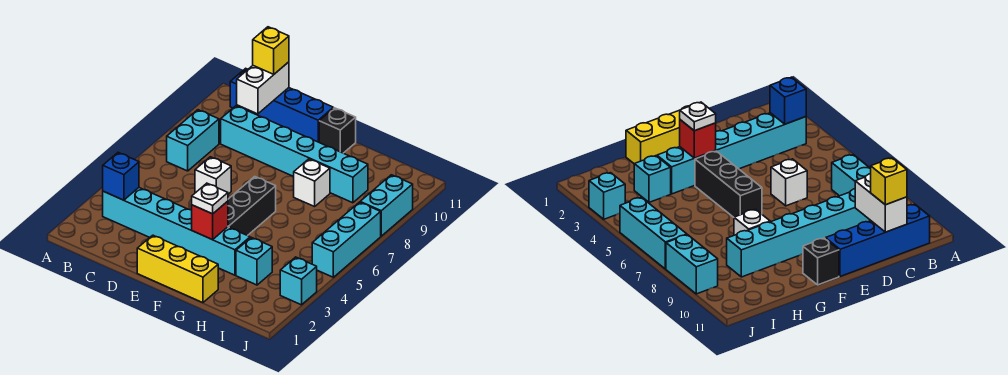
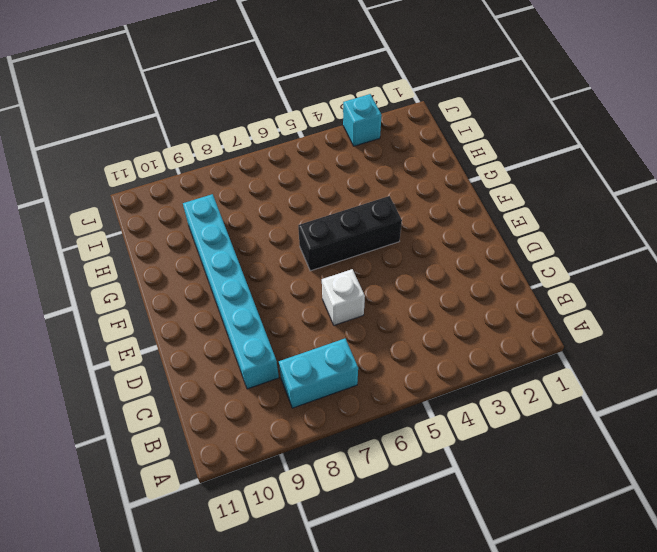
none -> cyan 1x6 brick [103,188,250,275]
none -> blue 1x4 brick [230,68,333,142]
none -> yellow 1x3 brick [137,235,218,303]

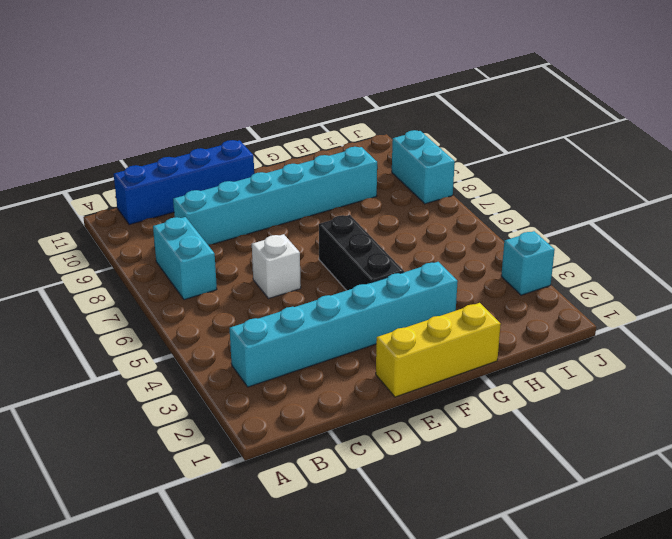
none -> black 1x1 brick [319,108,356,153]
none -> white 1x1 brick [294,159,330,207]
none -> cyan 1x1 brick [236,237,272,285]

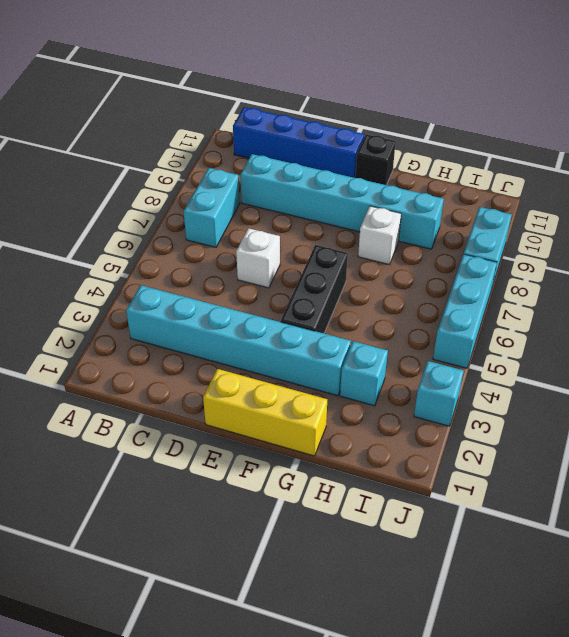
none -> blue 1x1 brick [103,153,139,200]
none -> white 1x2 brick [237,62,289,114]
none -> red 1x1 brick [192,201,228,240]

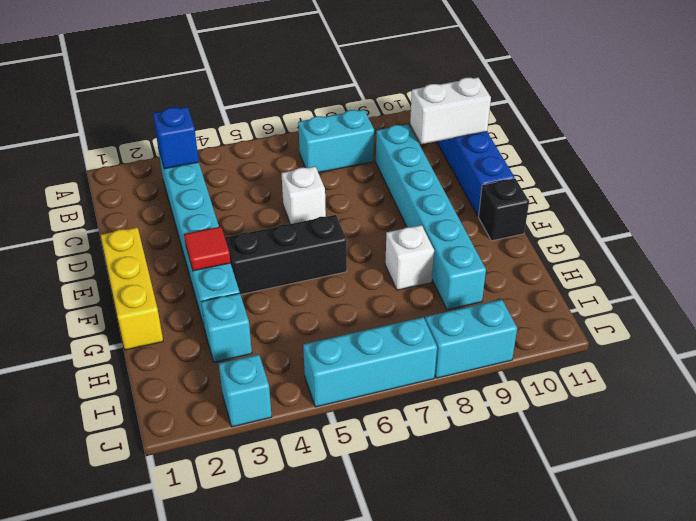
red 1x1 tile [184,227,231,271] -> red 1x1 brick [192,201,228,240]
none -> yellow 1x1 brick [253,27,289,74]
none -> white 1x1 plate [192,183,228,214]

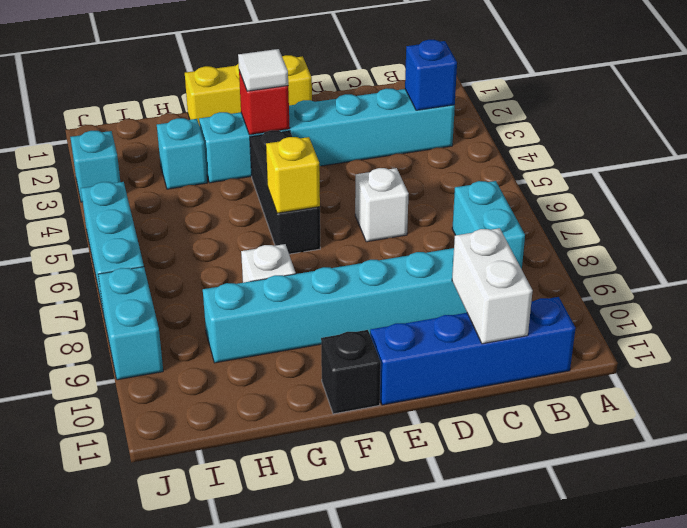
white 1x1 tile [238,49,288,91] -> white 1x1 plate [192,183,228,214]
yellow 1x1 brick [266,137,320,213] -> yellow 1x1 brick moved to [253,27,289,74]

